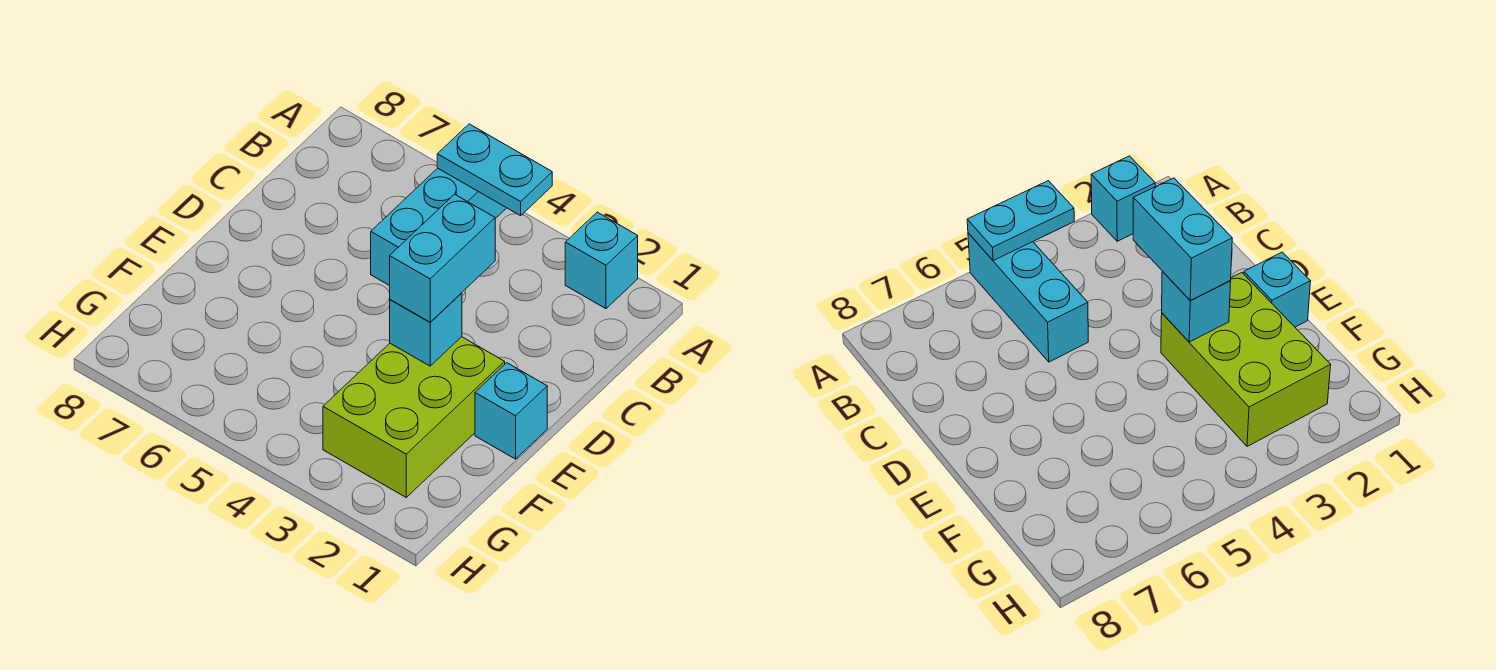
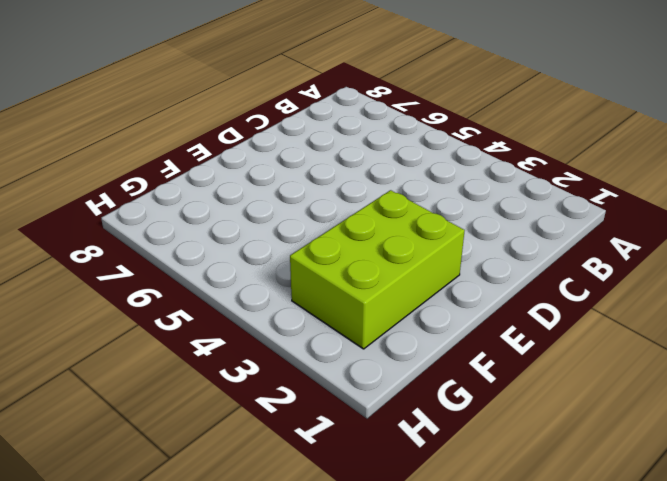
none -> cyan 1x1 brick [565,212,638,309]
none -> cyan 1x3 brick [371,168,506,286]

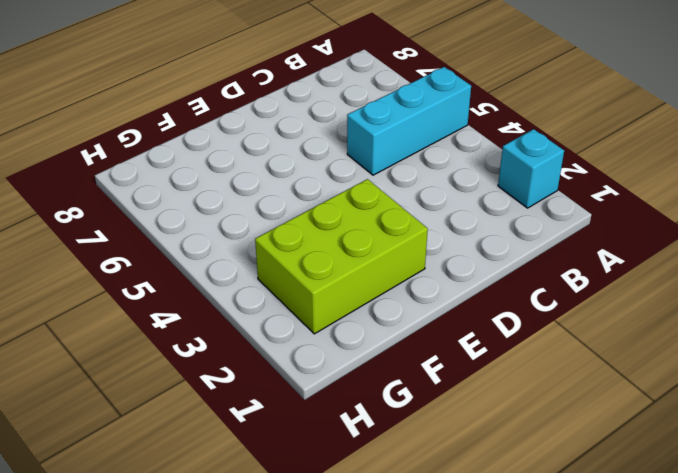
none -> cyan 1x1 brick [475,363,547,459]
none -> cyan 1x2 plate [437,124,552,216]

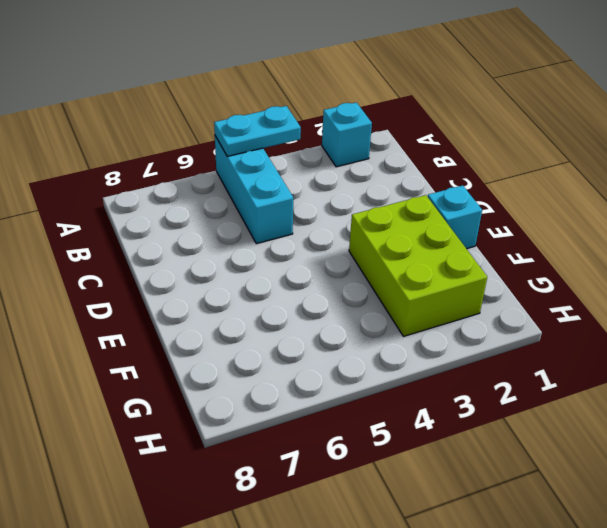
none -> cyan 1x1 brick [390,293,462,366]
none -> cyan 1x2 brick [390,194,495,322]

